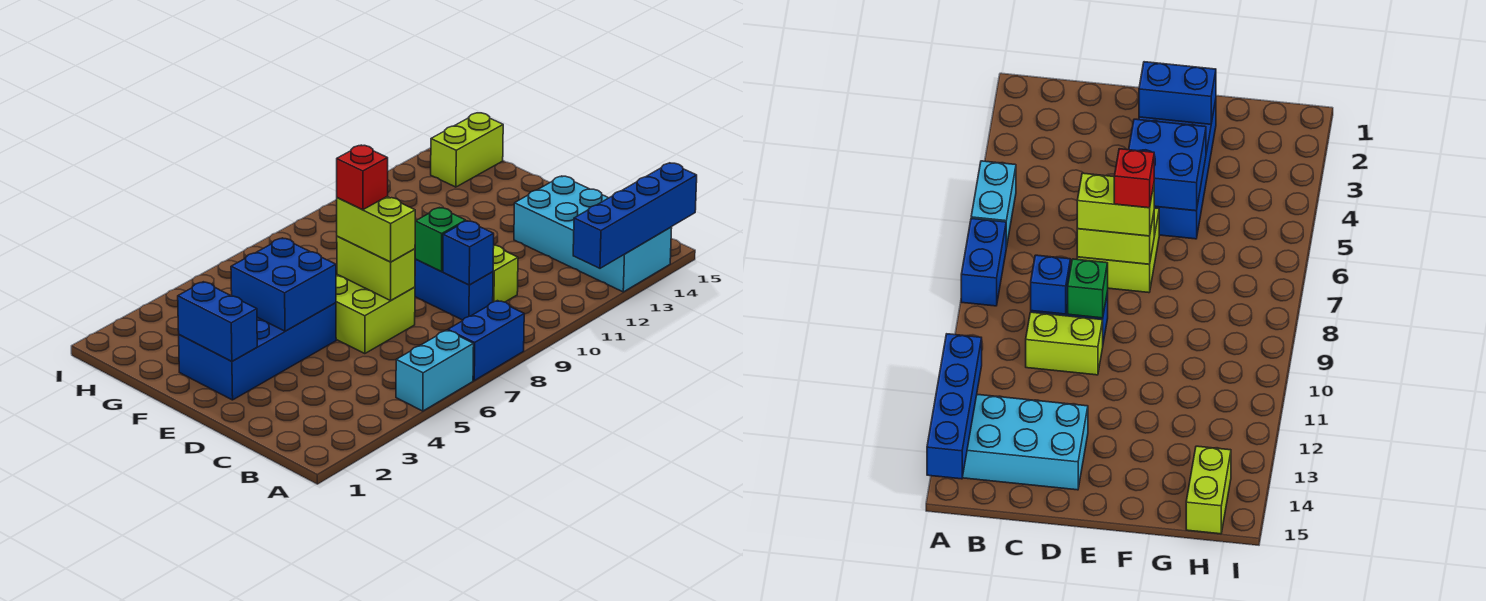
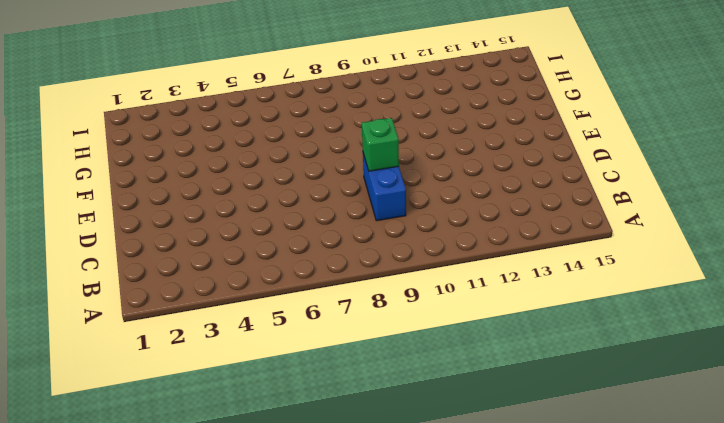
none -> cyan 1x2 brick [396,330,474,411]
none -> blue 1x2 brick [448,301,524,380]
none -> cyan 2x4 brick [514,176,672,292]

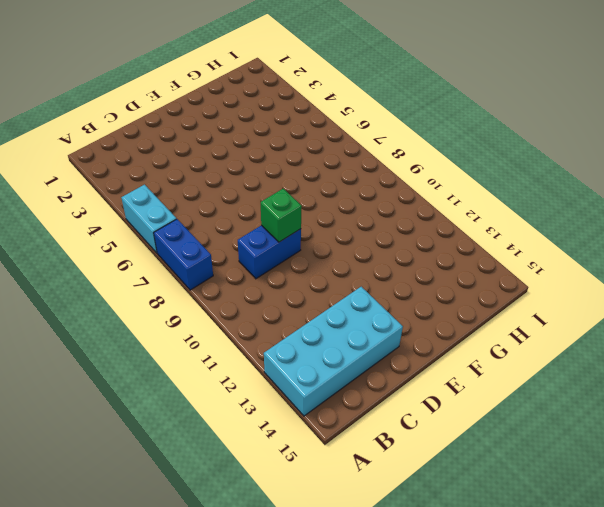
none -> lime 1x2 brick [493,245,518,302]
none -> lime 2x2 brick [336,275,415,354]
none -> blue 2x4 brick [179,303,336,400]

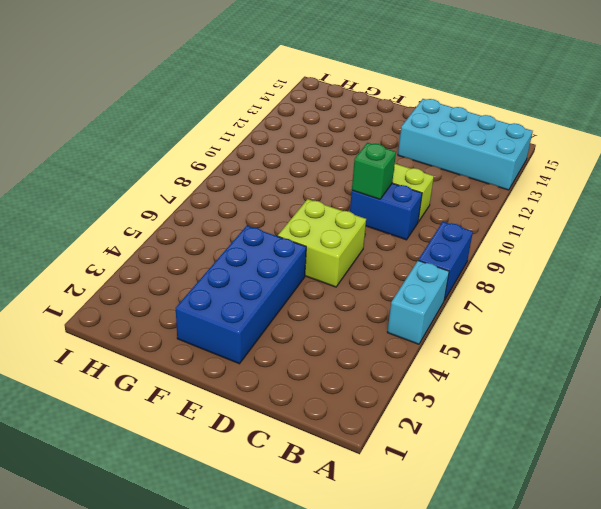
none -> lime 1x2 brick [431,113,503,187]
none -> blue 1x4 brick [573,163,697,268]
none -> blue 1x1 brick [443,221,494,285]

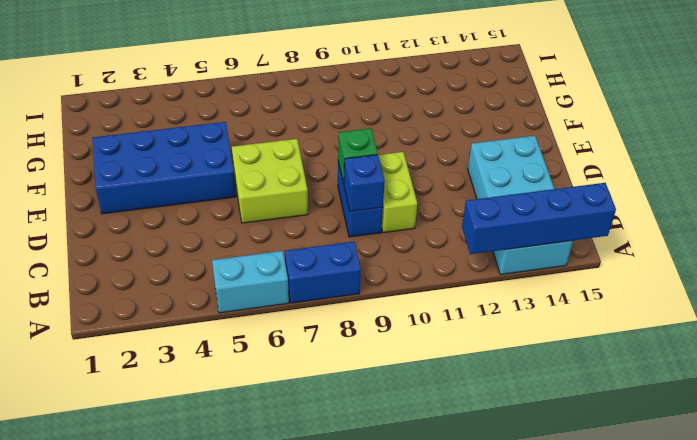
none -> lime 1x2 brick [431,113,503,187]
none -> lime 1x2 brick [337,236,415,301]
none -> blue 1x2 brick [178,282,257,361]

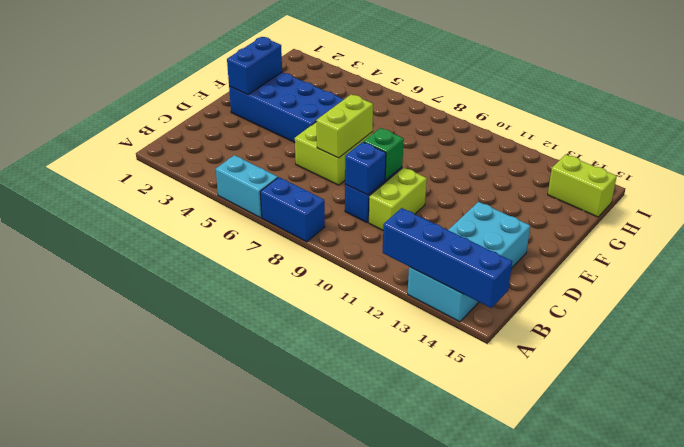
none -> blue 2x2 brick [231,238,336,331]
none -> lime 1x2 brick [337,196,415,262]
none -> red 1x1 brick [337,145,388,210]

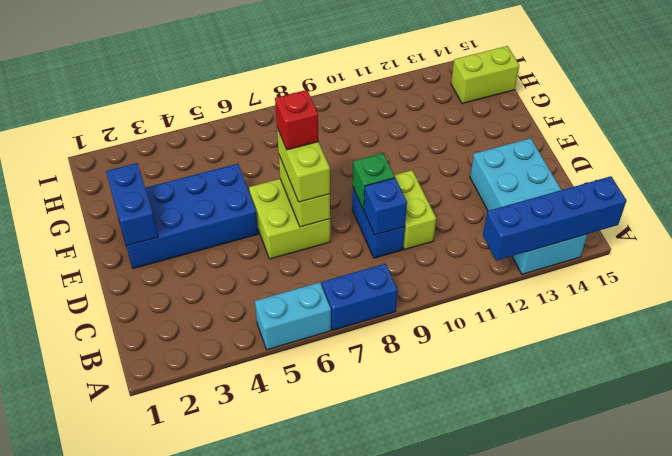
none -> blue 2x2 brick [231,238,336,331]

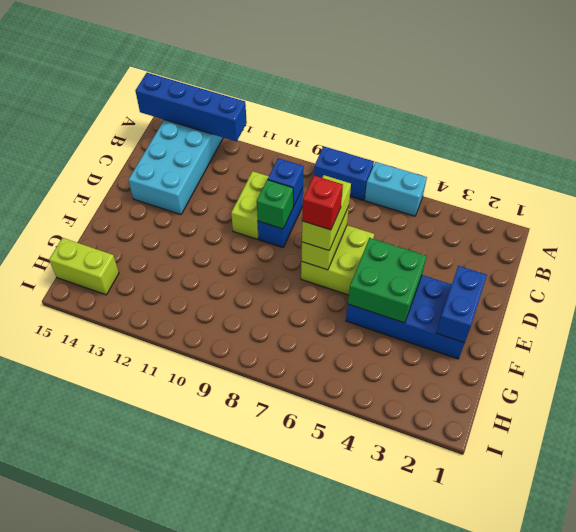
green 2x2 brick [348,238,427,323] -> blue 2x2 brick [231,238,336,331]

